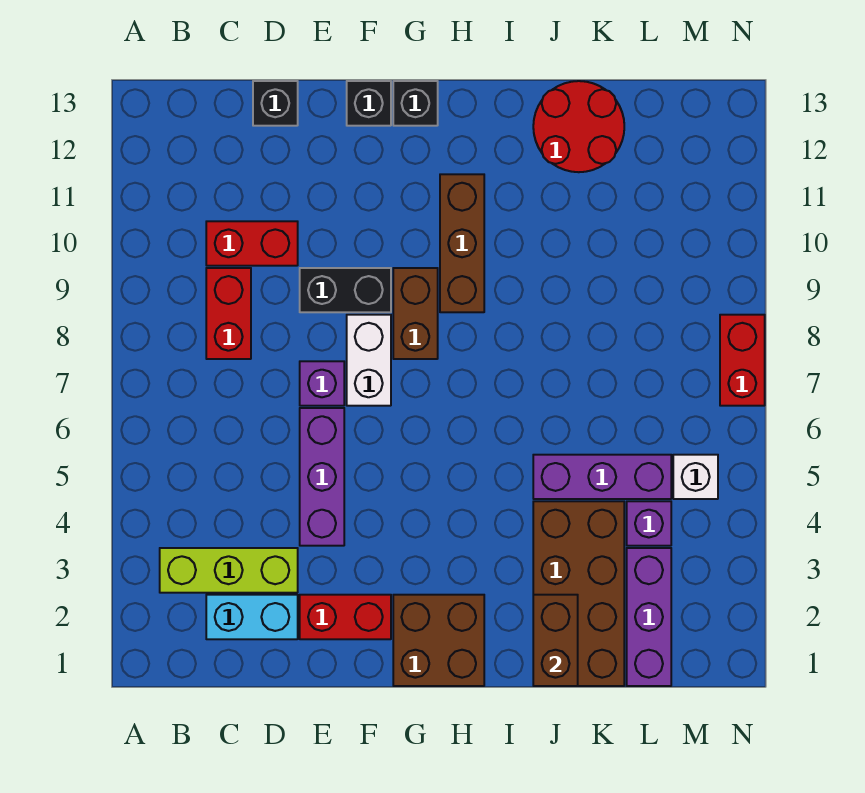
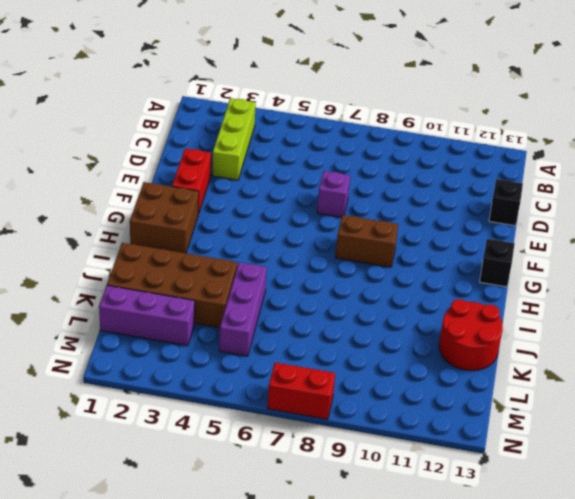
none -> cyan 1x2 brick [206,595,298,639]
none -> red 1x2 brick [206,268,251,359]
none -> red 1x2 brick [206,221,298,266]

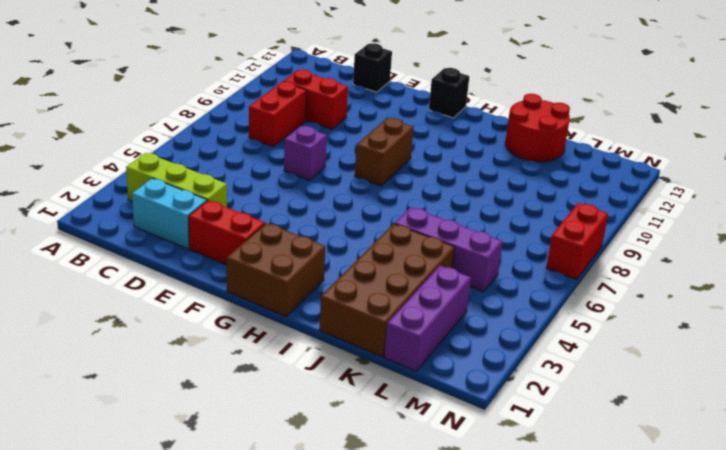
none -> purple 1x3 brick [300,408,344,546]
none -> black 1x2 brick [300,268,391,312]
none -> white 1x2 brick [347,315,391,406]

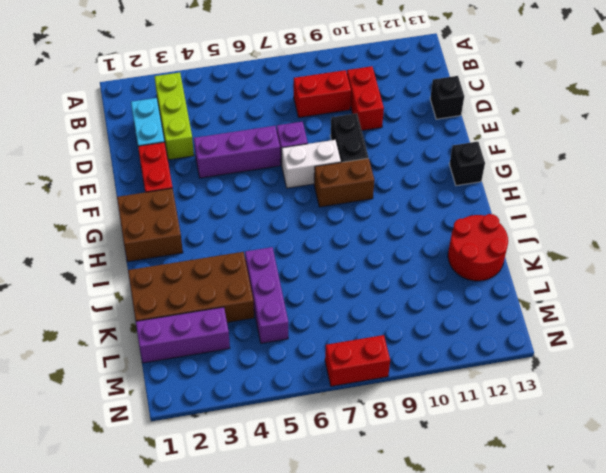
none -> black 1x1 brick [347,81,391,126]
none -> brown 1x3 brick [440,174,484,312]
none -> purple 1x1 brick [627,501,671,546]

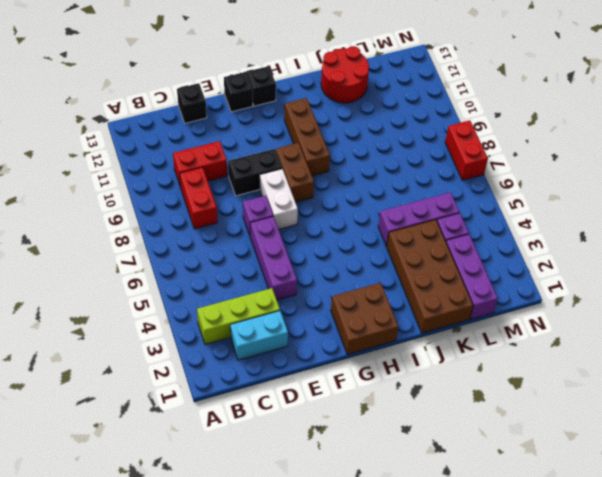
none -> red 1x2 brick [300,595,391,639]
none -> white 1x1 brick [673,455,718,499]
none -> brown 1x2 brick [533,595,578,686]

